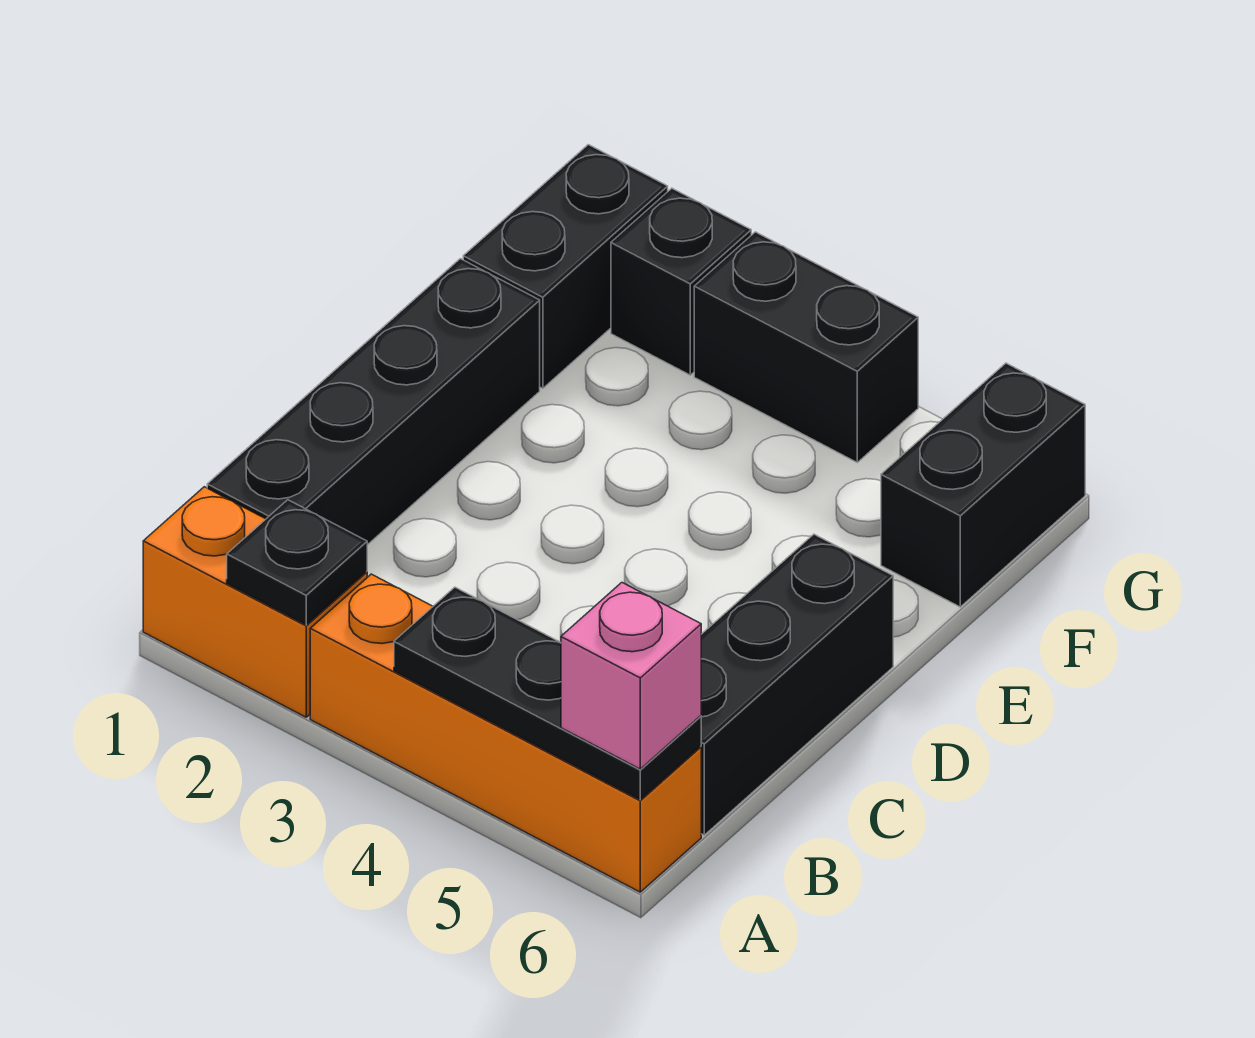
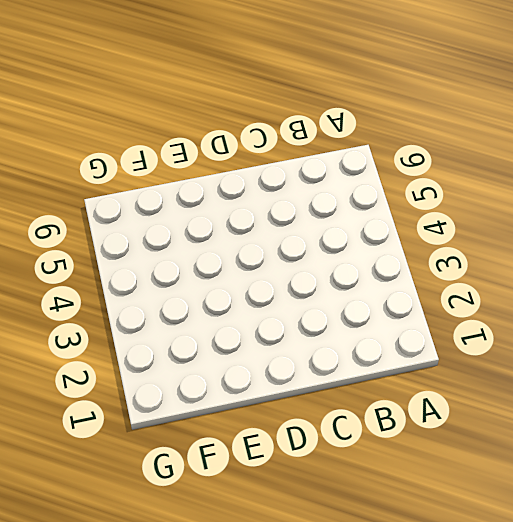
none -> orange 1x2 brick [143,487,367,717]
none -> orange 1x4 brick [310,574,701,892]

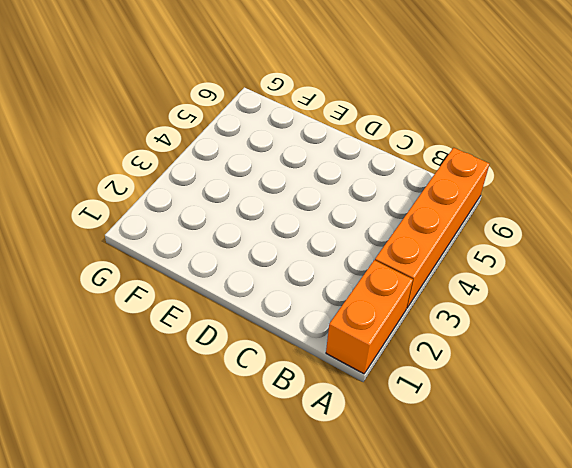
none -> black 1x4 brick [207,259,540,545]
none -> black 1x3 brick [701,534,893,835]

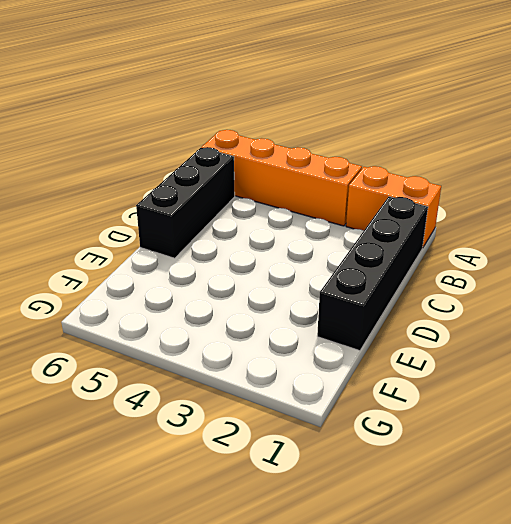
none -> black 1x2 brick [463,145,668,389]
none -> black 1x2 brick [881,363,1085,607]

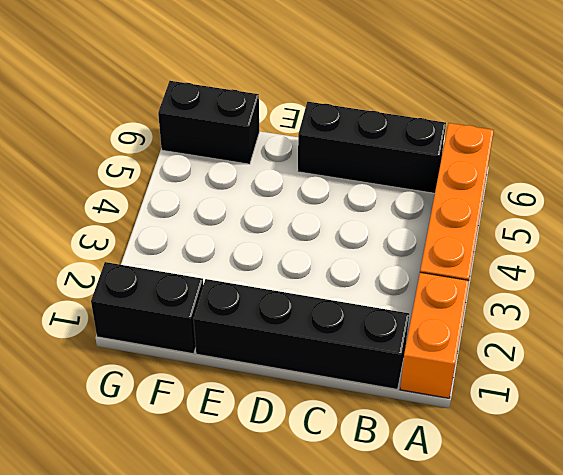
none -> black 1x1 brick [611,188,751,375]
none -> black 1x2 brick [694,232,918,462]

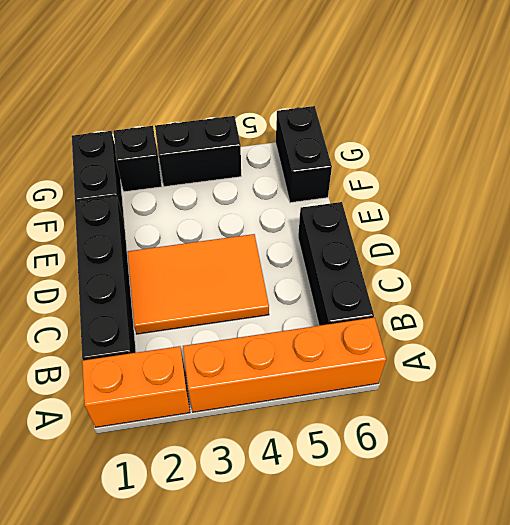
orange 2x3 tile [127,234,269,334] -> none
none -> black 1x1 plate [227,500,367,625]
none -> black 1x3 plate [394,587,701,800]

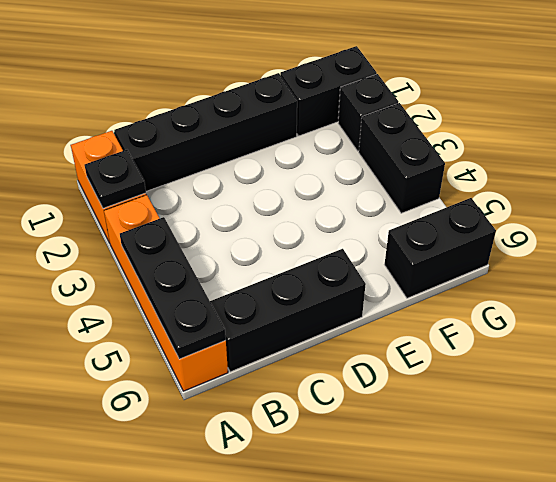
none -> pink 1x1 brick [561,583,701,769]

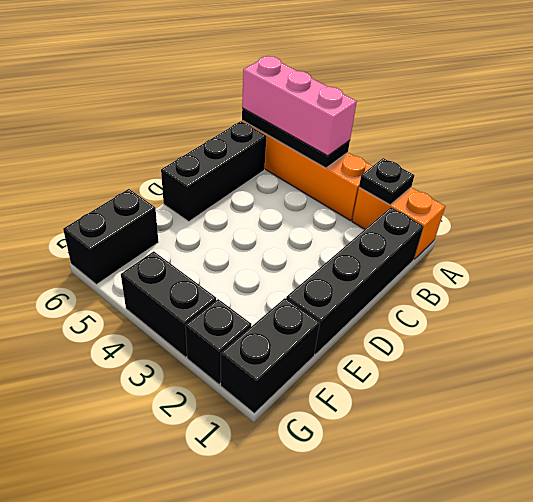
pink 1x3 brick [242,56,357,156] -> pink 1x1 brick [561,583,701,769]

